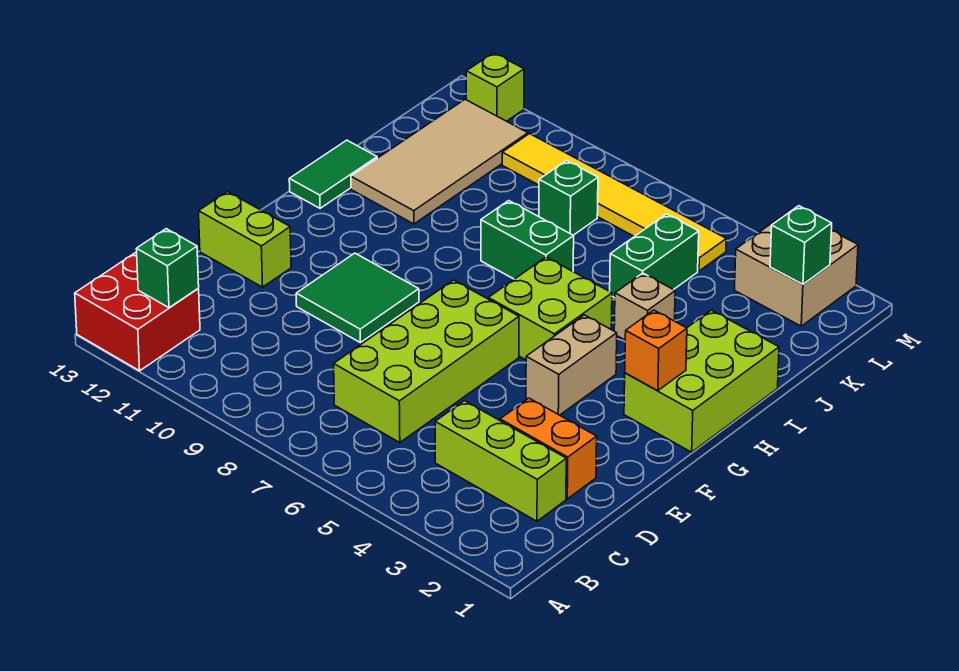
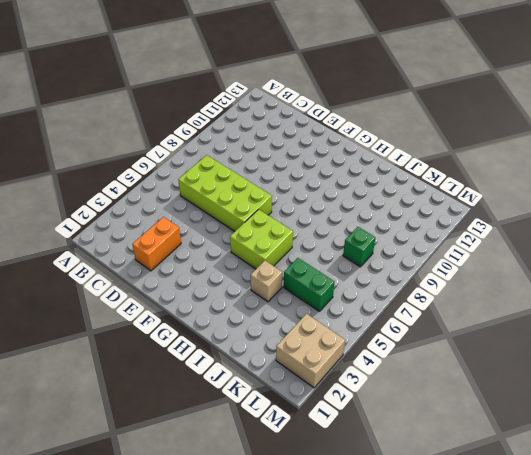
none -> red 2x2 brick [75,253,200,371]
none -> lime 1x3 brick [435,401,566,521]
none -> green 2x2 tile [296,253,419,343]

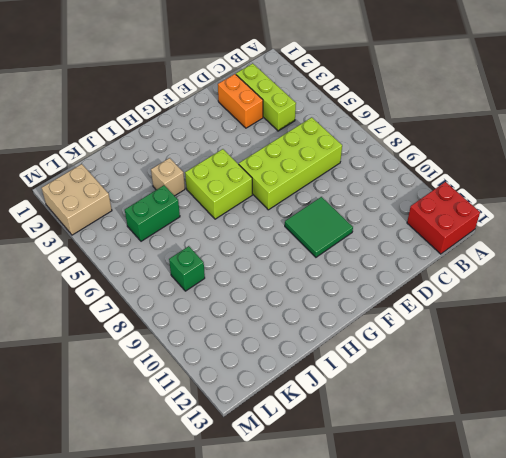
none -> lime 1x2 brick [199,192,291,287]
none -> tan 1x2 brick [526,315,617,415]
none -> lime 2x3 brick [624,310,779,452]

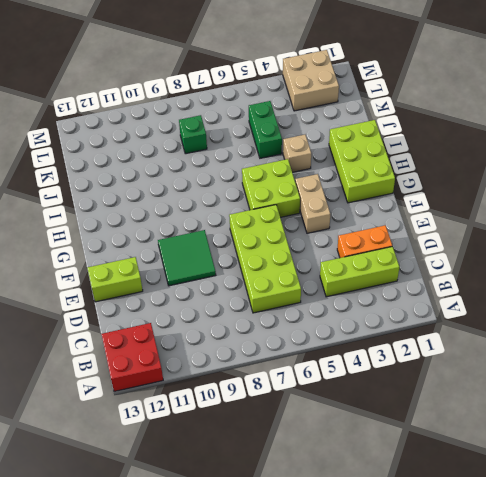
none -> green 1x2 tile [289,140,377,208]
none -> green 1x2 brick [481,201,574,279]
none -> tan 2x4 tile [351,99,528,224]

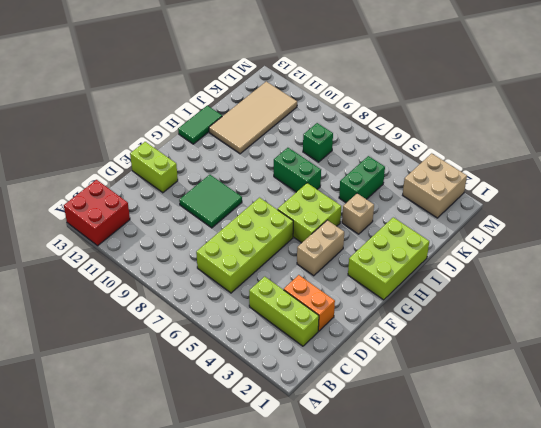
none -> yellow 1x6 tile [502,134,726,271]
none -> lime 1x1 brick [466,53,524,121]
none -> green 1x1 brick [136,229,199,308]

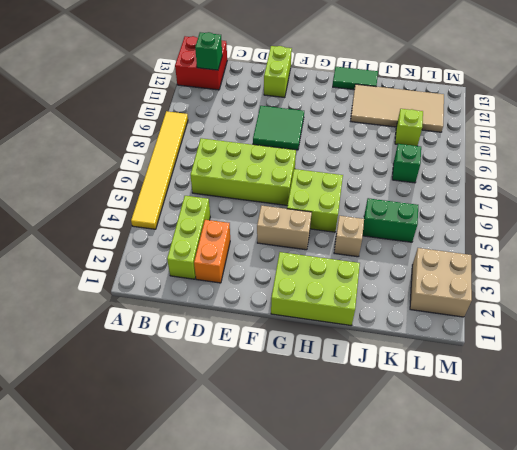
yellow 1x6 tile [131,111,188,229] -> yellow 1x6 tile moved to [502,134,726,271]
lime 1x1 brick [395,109,423,146] -> lime 1x1 brick moved to [466,53,524,121]
none -> green 1x2 brick [481,201,574,279]
none -> orange 1x1 brick [625,310,687,391]
none -> green 1x1 brick [770,206,832,284]

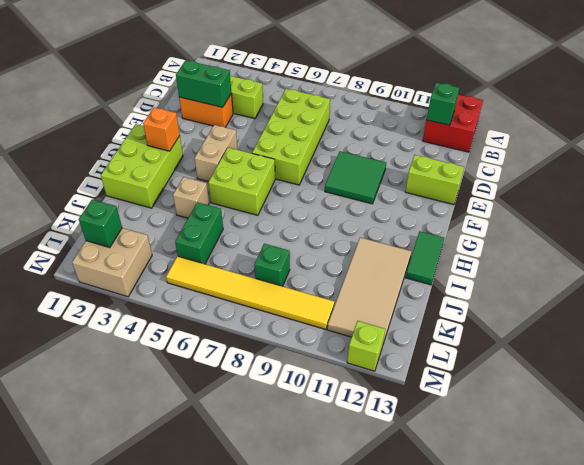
green 1x2 brick [176,60,231,107] -> green 1x2 brick moved to [481,201,574,279]

